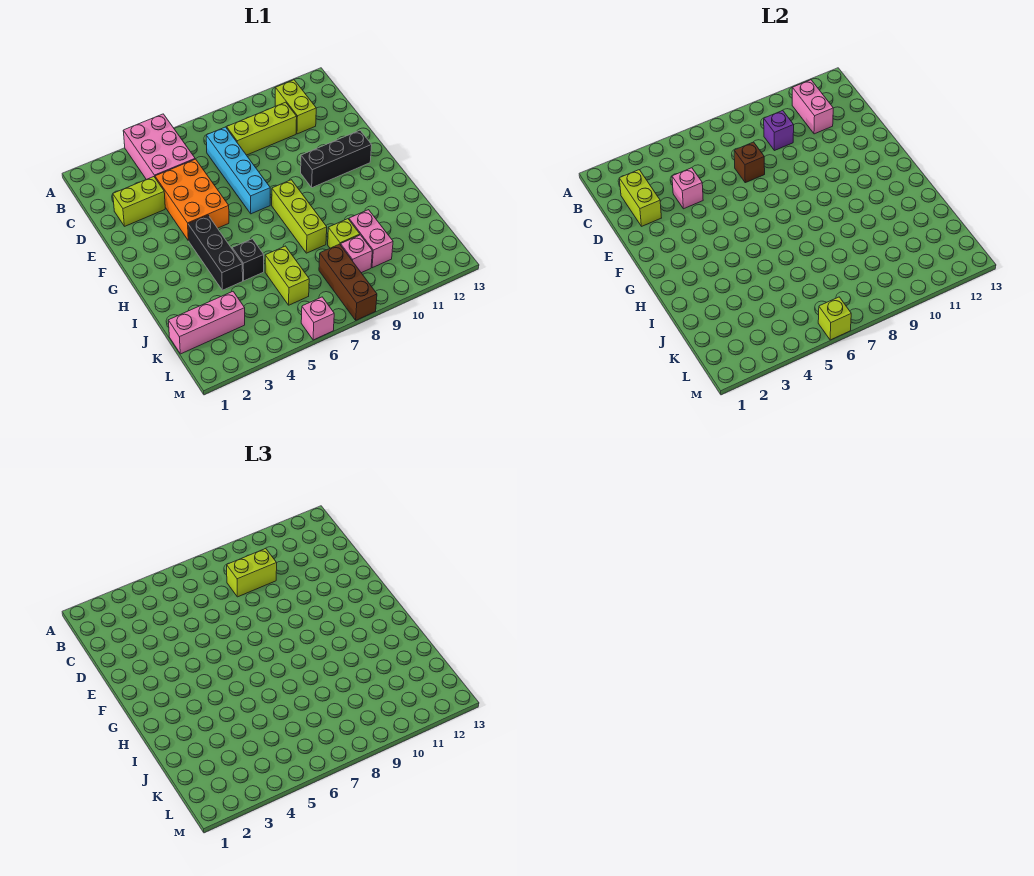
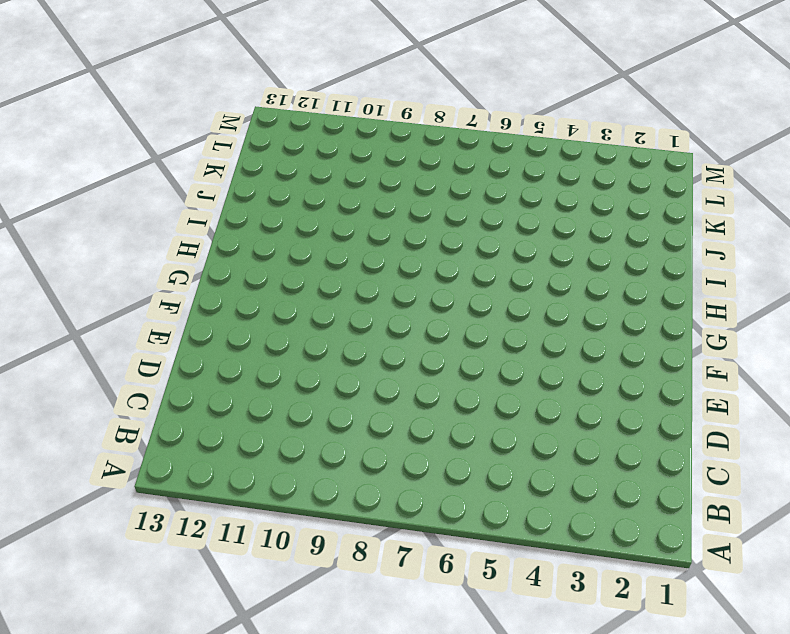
none -> pink 2x3 brick [123,114,195,180]
none -> lime 1x2 brick [275,80,316,134]
none -> cyan 1x4 brick [206,127,270,214]

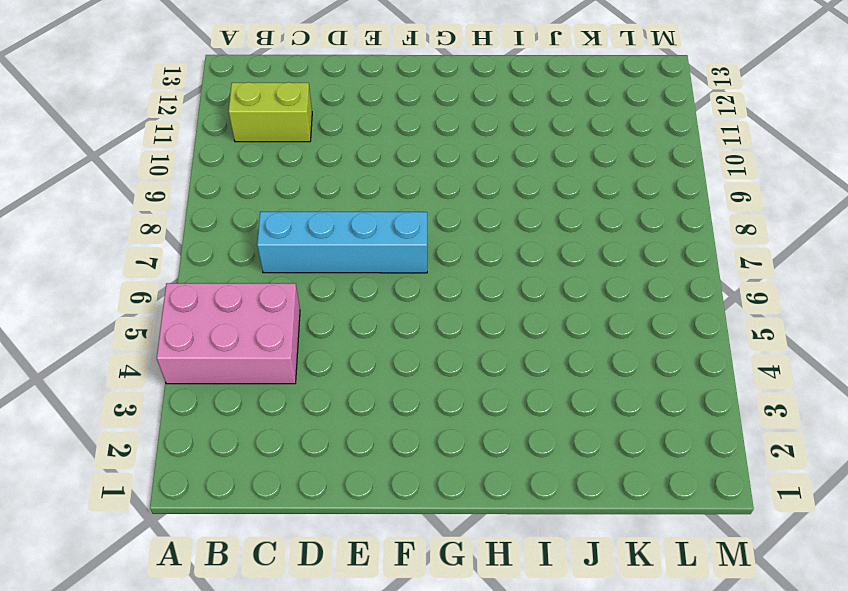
none -> lime 1x3 brick [227,102,297,155]
none -> lime 1x2 brick [113,177,165,226]
none -> orange 2x3 brick [155,159,229,241]

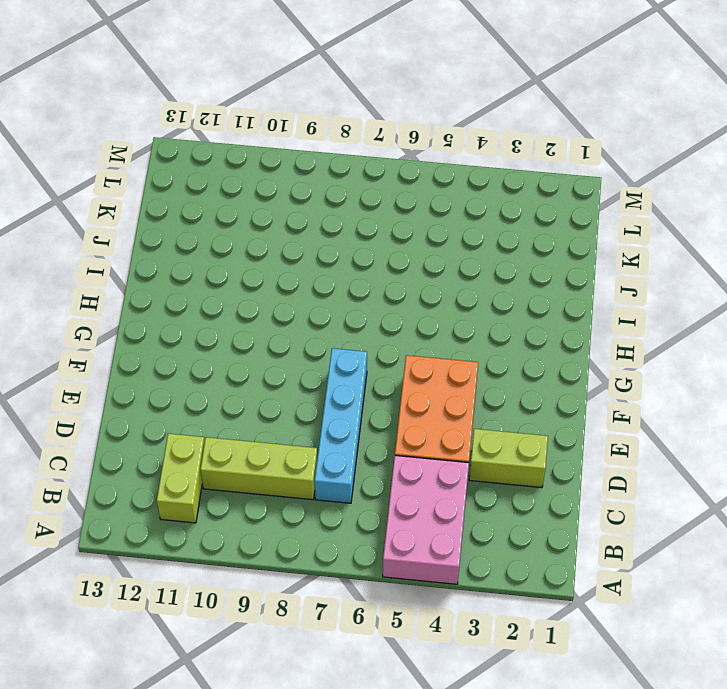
none -> black 1x3 brick [301,130,372,188]
none -> black 1x3 brick [188,215,243,290]
none -> lime 1x3 brick [272,180,327,253]

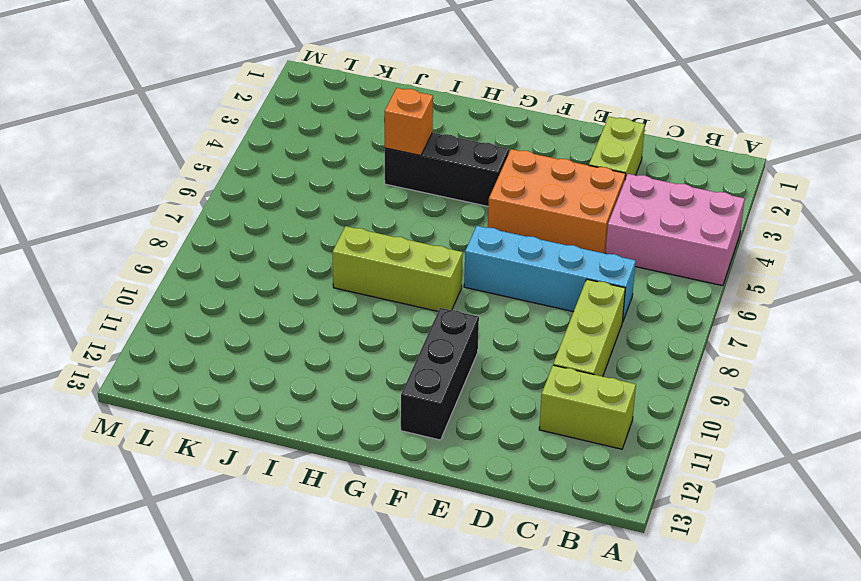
orange 1x1 brick [385,88,433,155] -> none
none -> black 1x1 brick [232,239,264,281]
none -> lime 1x2 brick [265,246,309,305]
none -> lime 1x1 brick [328,219,360,248]

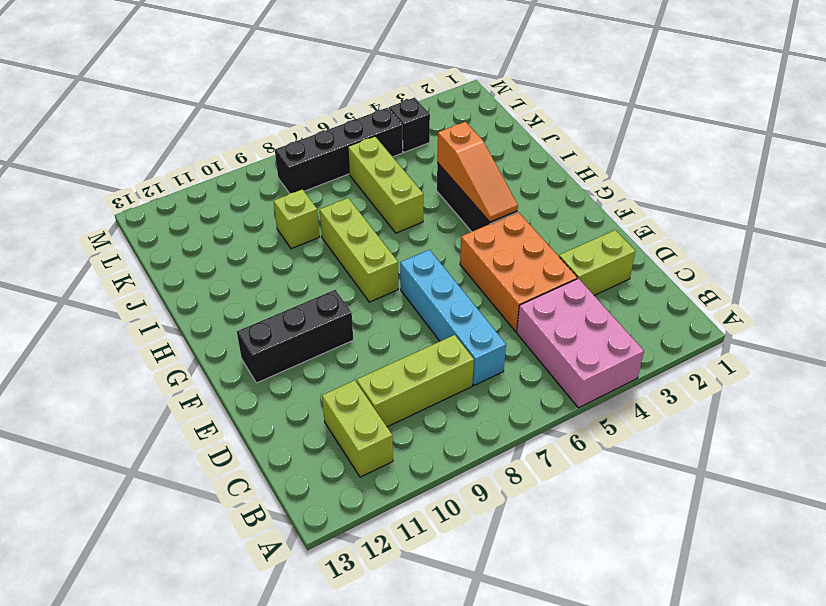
orange 1x3 slope [437,122,518,222] -> none
lime 1x3 brick [348,136,423,233] -> lime 1x2 brick [265,246,309,305]
black 1x1 brick [389,97,430,152] -> black 1x1 brick moved to [232,239,264,281]
black 1x4 brick [275,108,403,194] -> brown 1x3 brick [319,244,377,320]
none -> pink 1x2 brick [349,210,393,268]
none -> pink 1x3 brick [168,292,245,354]
none -> pink 1x1 brick [341,235,372,273]

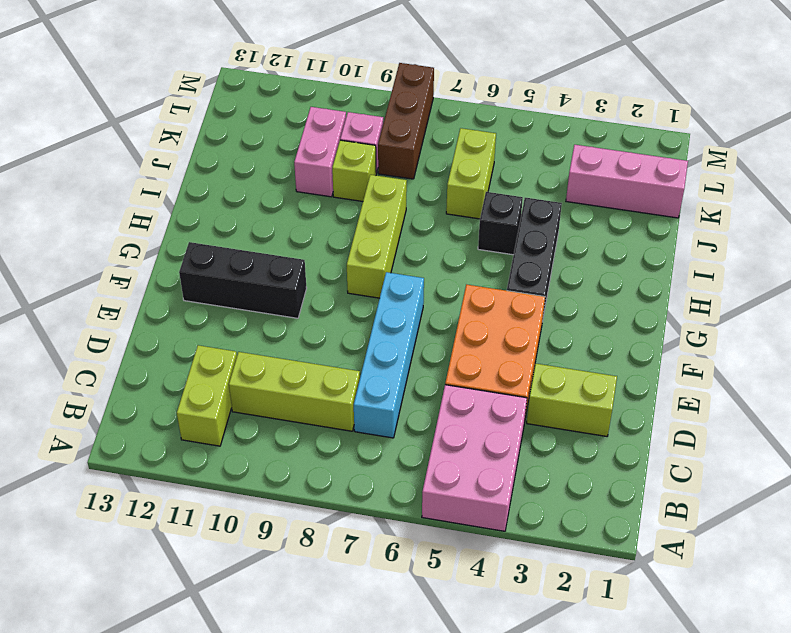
none -> pink 1x1 brick [301,297,334,340]
none -> pink 1x2 brick [792,80,833,134]
none -> lime 1x2 brick [619,170,661,226]

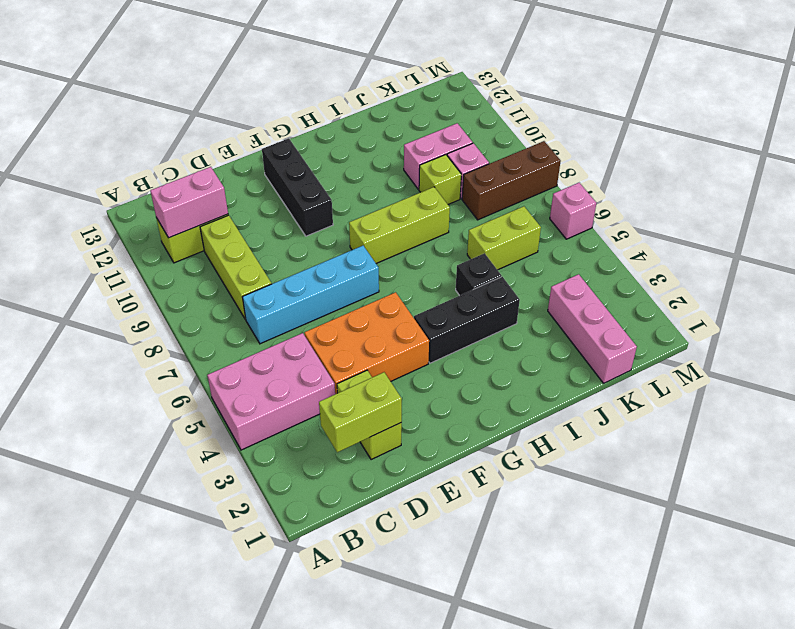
none -> purple 1x1 brick [764,110,794,151]
none -> pink 1x1 brick [672,168,703,209]
none -> brown 1x1 brick [734,142,765,183]

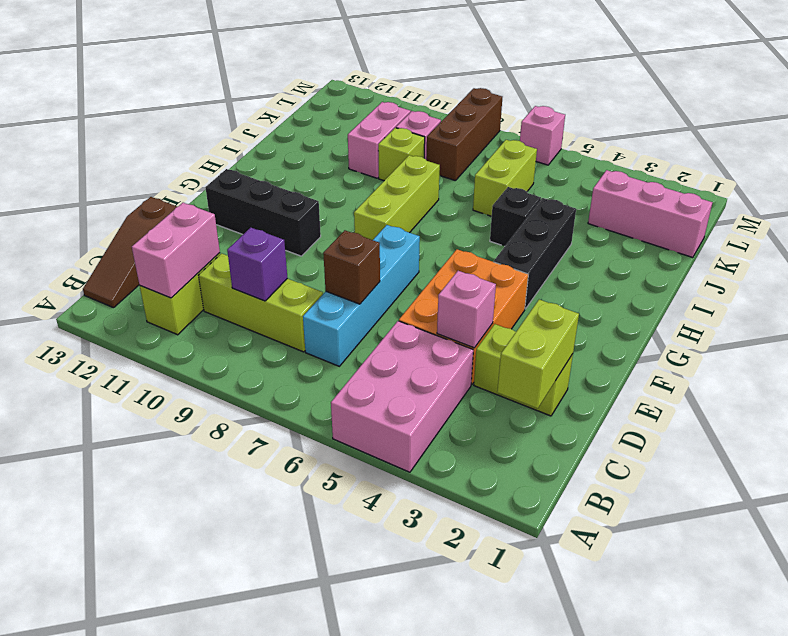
brown 1x3 slope [83,197,177,308] -> none
none -> lime 1x1 brick [818,297,851,340]
none -> lime 1x2 brick [227,548,277,597]

